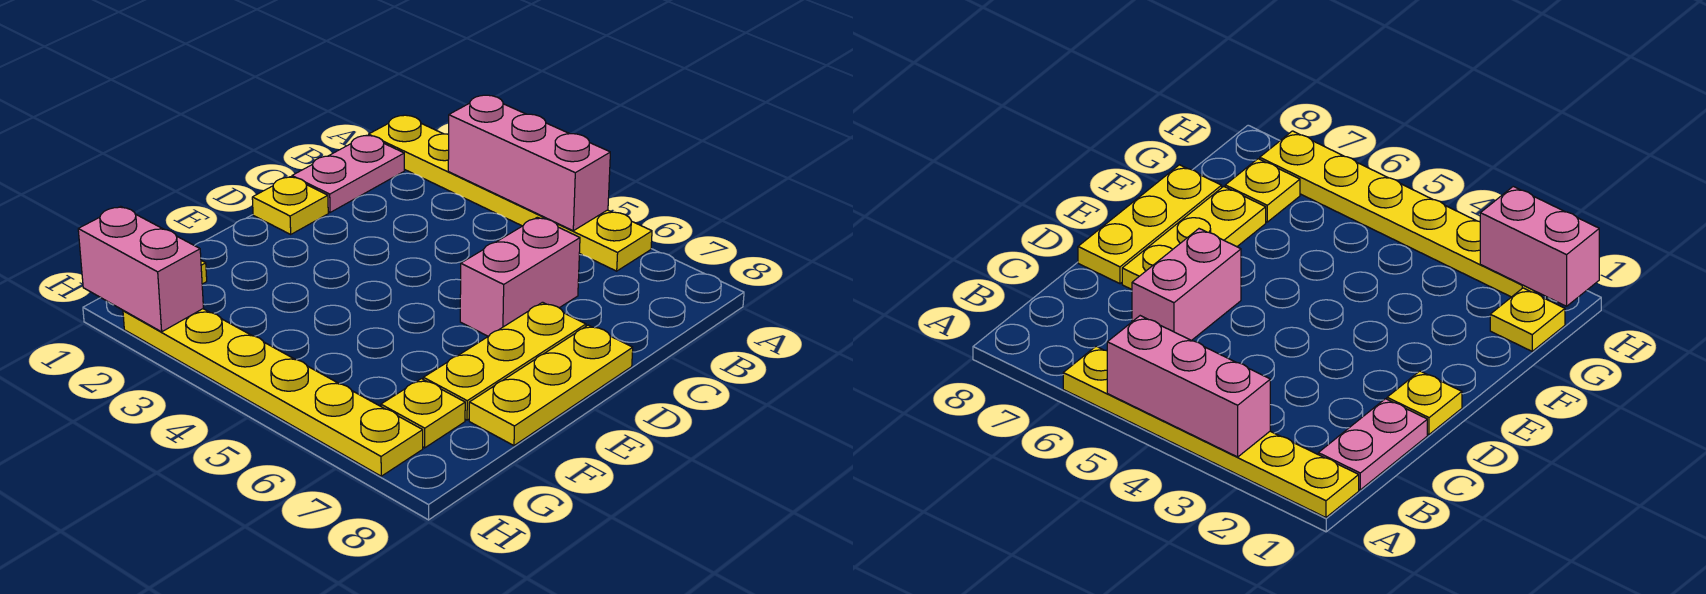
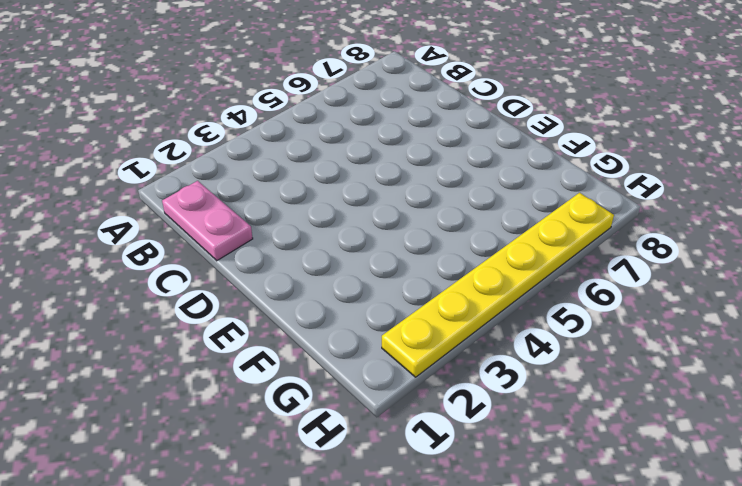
none -> yellow 1x6 plate [369,115,652,271]
none -> pink 1x2 brick [460,217,580,336]

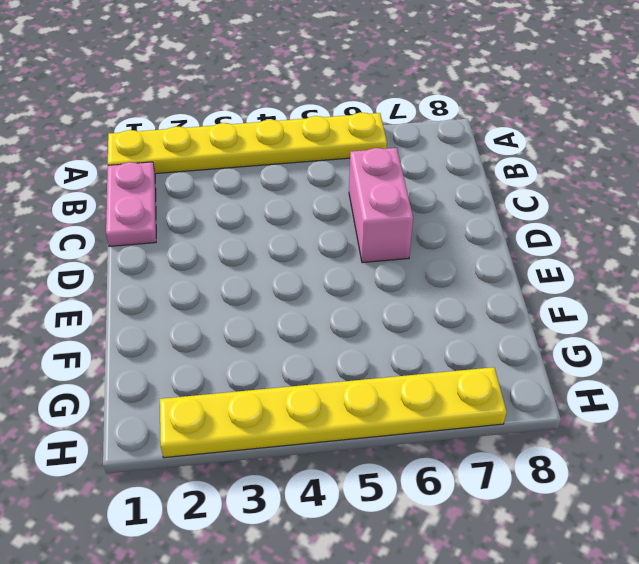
none -> yellow 1x1 plate [252,177,328,234]
none -> yellow 1x3 plate [423,302,586,420]

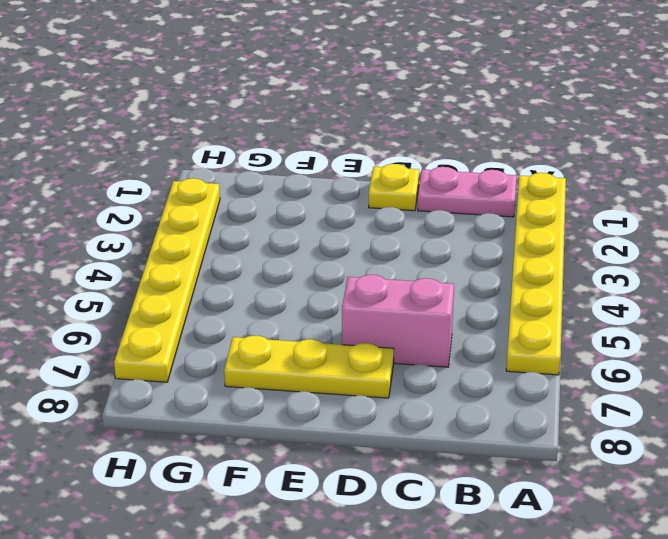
none -> yellow 1x3 plate [469,325,633,446]
none -> yellow 1x1 plate [1490,288,1565,351]

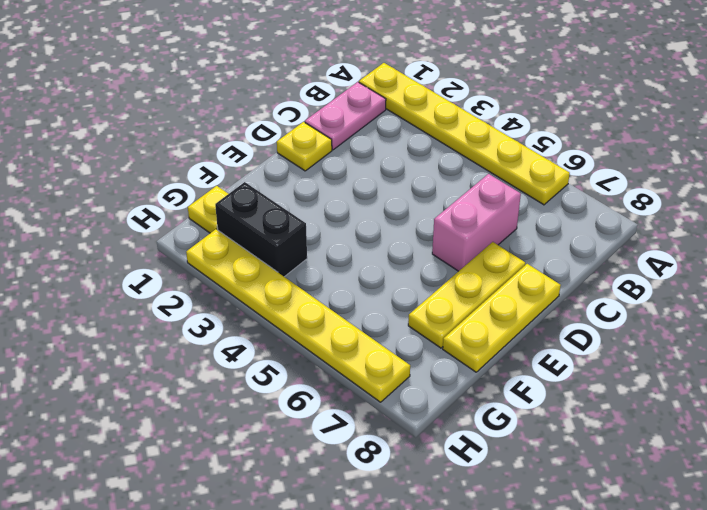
black 1x2 brick [215,182,307,277] -> none
none -> yellow 1x1 plate [381,379,465,448]
none -> pink 1x3 brick [448,95,610,231]

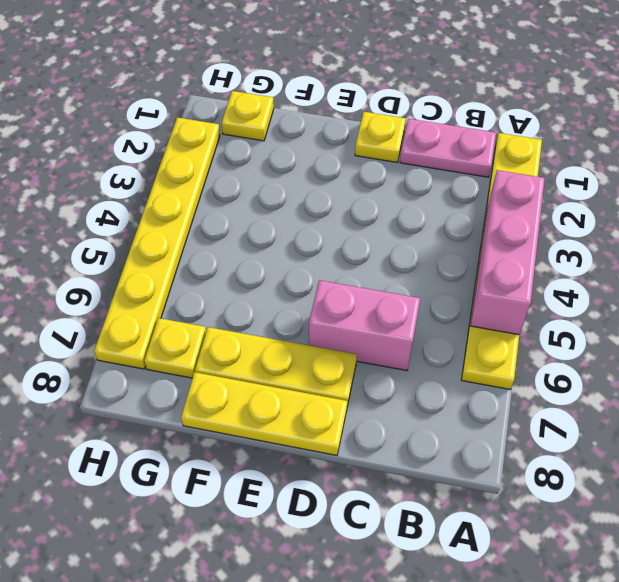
none -> pink 1x2 brick [78,206,203,332]

